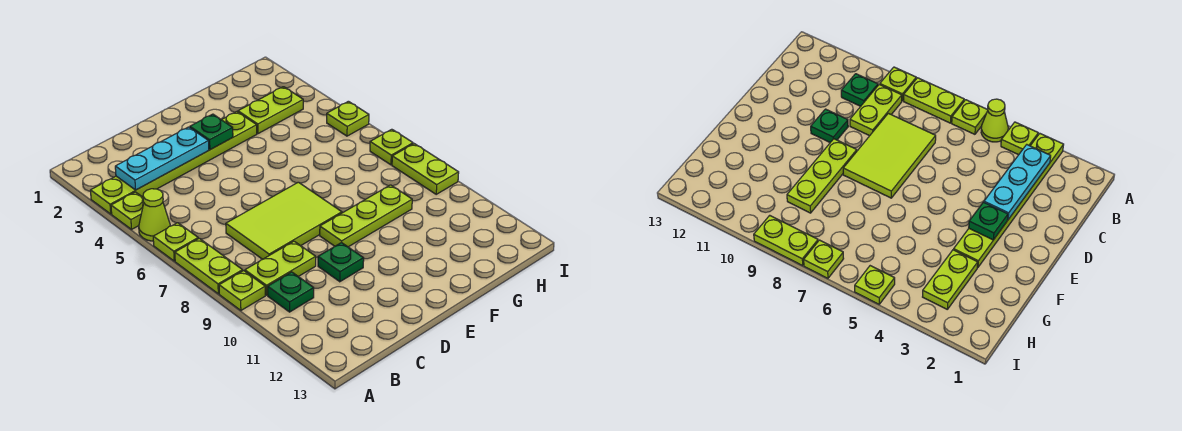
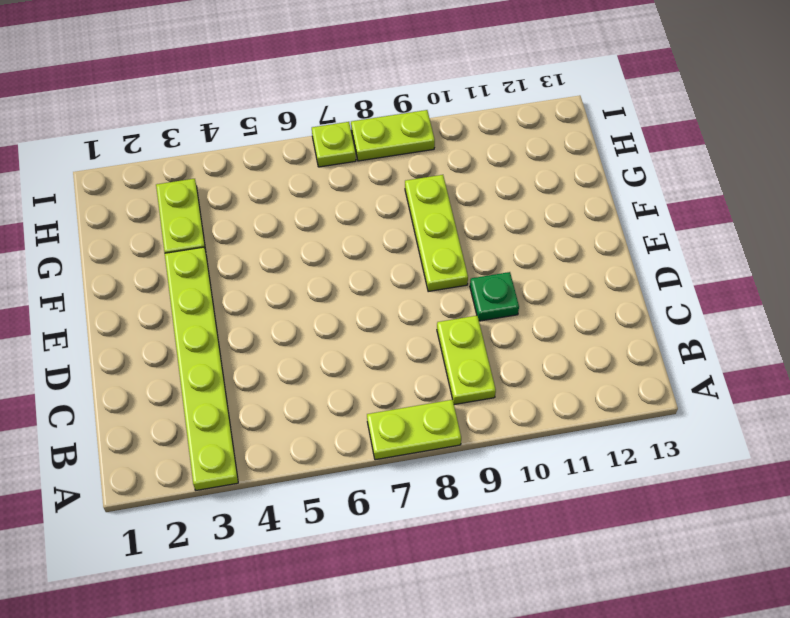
none -> lime 1x1 plate [111,192,144,229]
none -> lime 1x1 cone [139,189,170,241]
none -> lime 1x1 plate [153,223,198,261]

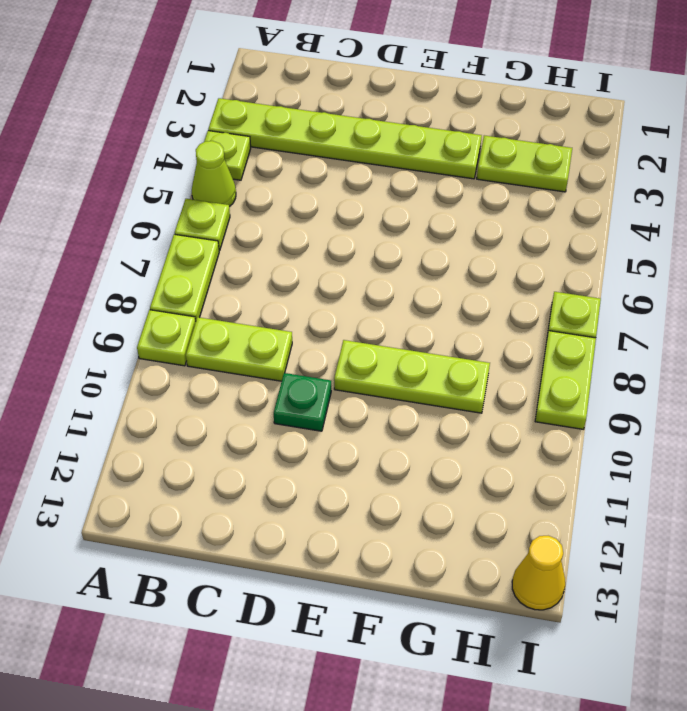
yellow 1x1 cone [512,536,565,610] -> none
none -> green 1x1 plate [268,272,314,312]
none -> lime 2x3 tile [226,182,342,259]
none -> lime 1x1 plate [327,101,369,136]

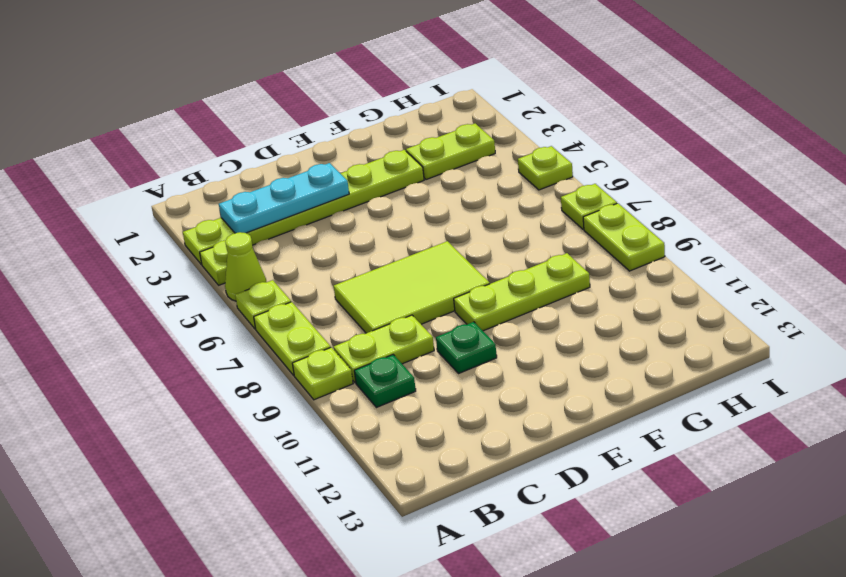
none -> green 1x1 plate [190,114,233,150]

